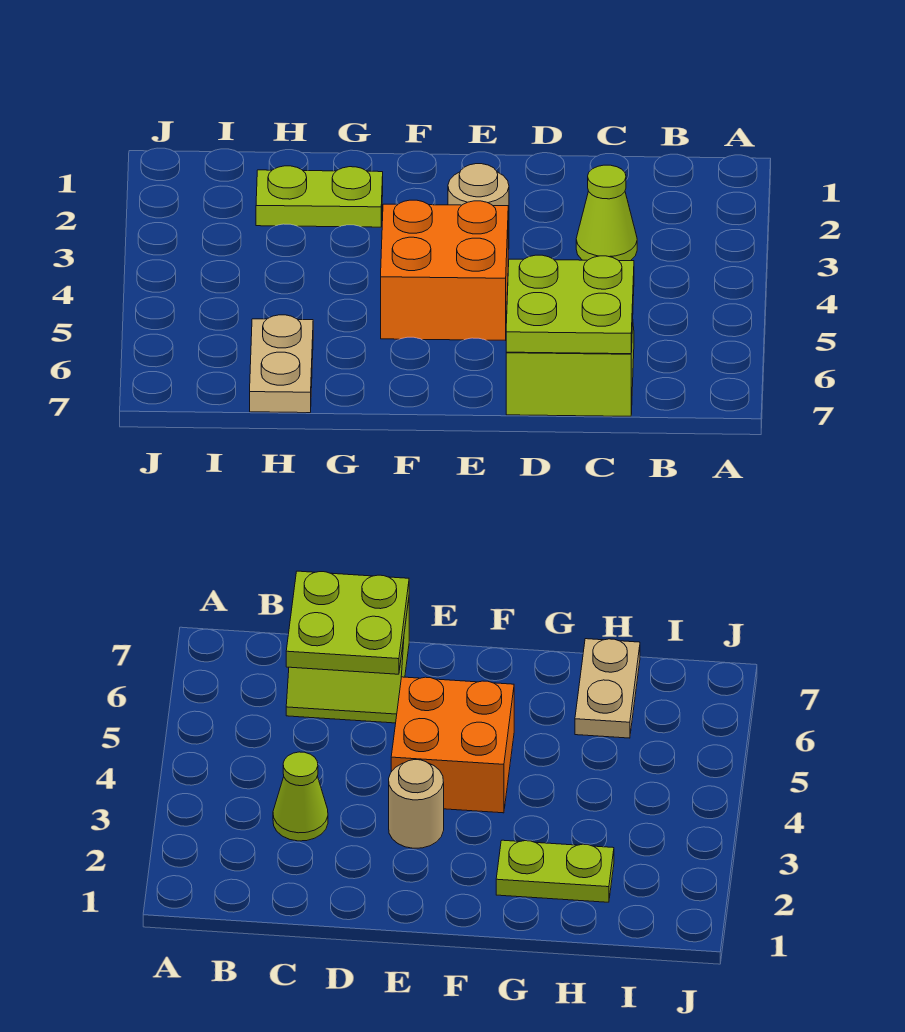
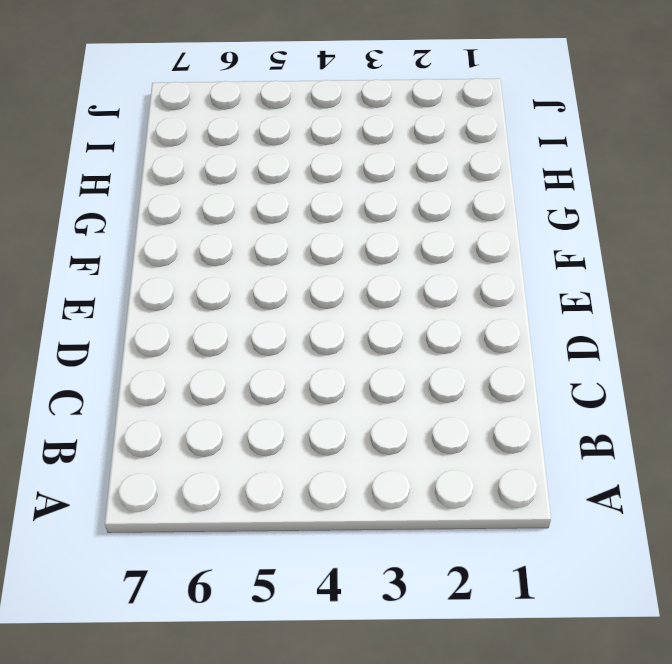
none -> lime 1x1 cone [576,165,637,261]
none -> lime 2x2 slope [506,324,634,416]

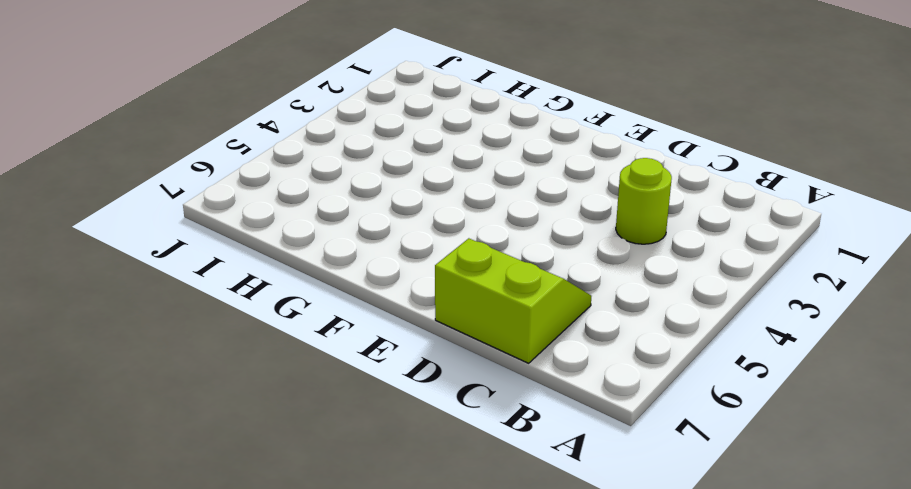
lime 1x1 round brick [616,158,672,244] -> lime 1x1 cone [576,165,637,261]
none -> tan 1x1 round brick [448,164,509,250]
none -> orange 2x2 brick [381,200,508,340]

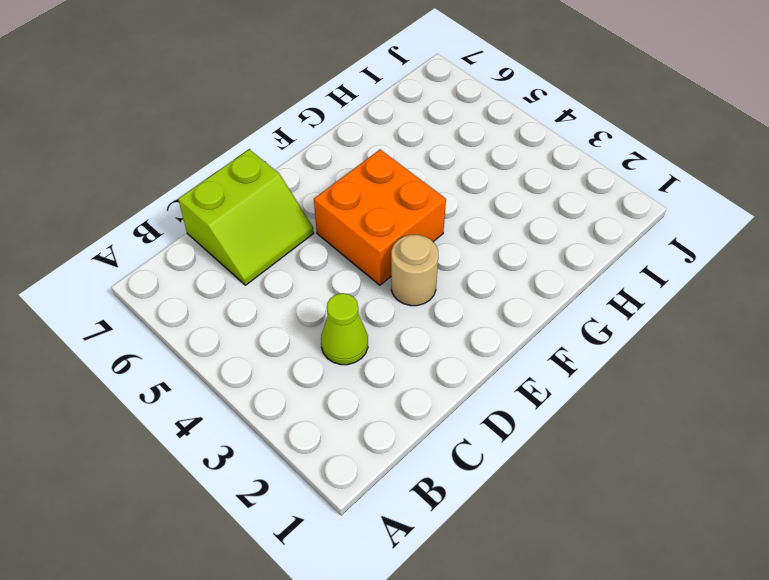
none -> lime 1x2 plate [256,166,383,227]
none -> tan 1x2 plate [250,315,313,413]

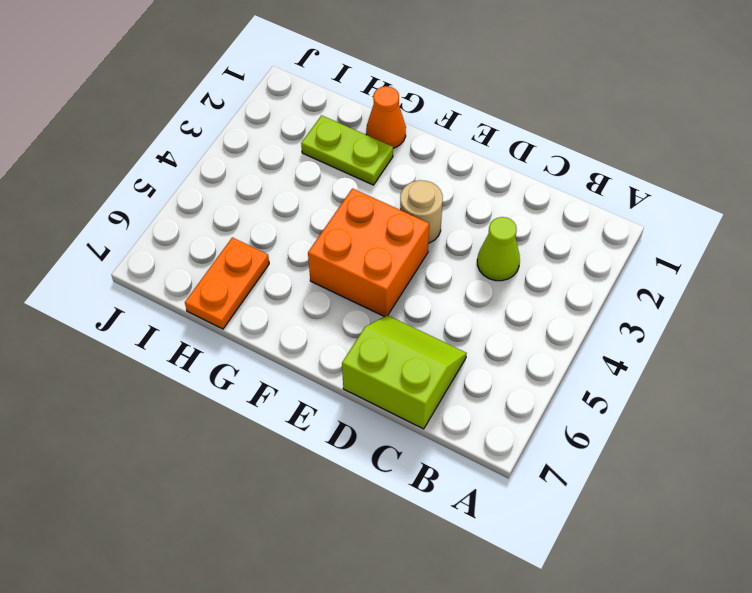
orange 1x1 cone [366,86,406,148] -> none
orange 1x2 plate [185,237,269,329] -> tan 1x2 plate [250,315,313,413]
none -> lime 2x2 plate [506,255,634,354]

